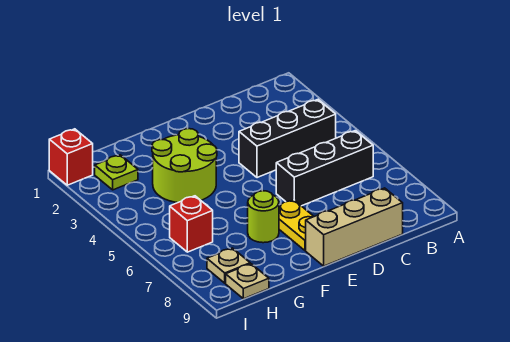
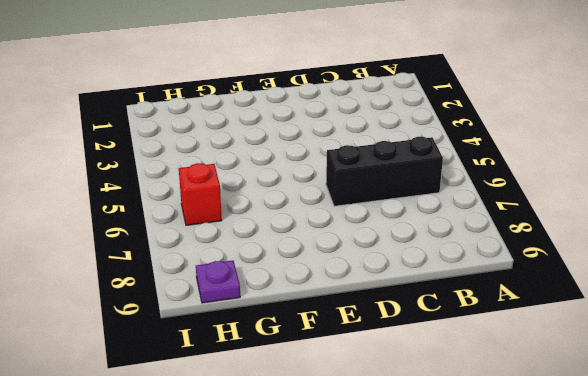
purple 1x1 plate [196,261,240,303] -> tan 1x1 plate [226,264,269,299]
none -> black 1x3 brick [239,100,336,178]
none -> tan 1x3 brick [306,188,403,266]

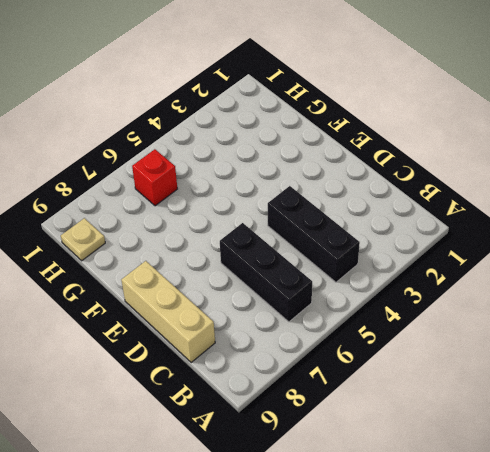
none -> yellow 1x2 plate [279,200,314,251]
none -> lime 2x2 round brick [152,129,217,203]

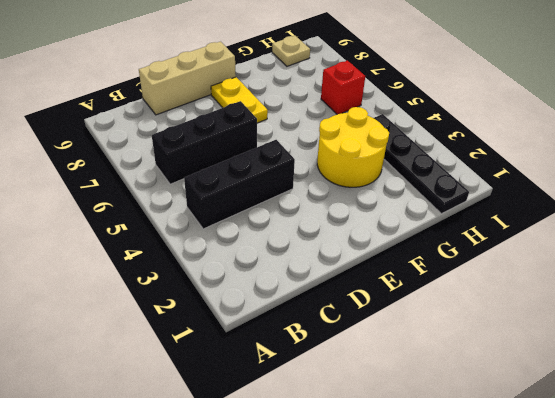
yellow 2x2 round brick [317,107,389,187] -> lime 2x2 round brick [152,129,217,203]
black 1x4 plate [374,114,469,214] -> lime 1x1 plate [95,155,138,190]
none -> lime 1x1 round brick [248,191,279,243]
none -> tan 1x1 plate [207,248,250,283]

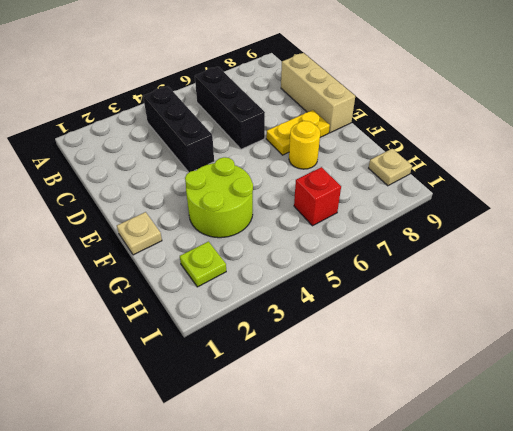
tan 1x1 plate [117,212,162,255] -> tan 1x1 plate moved to [207,248,250,283]
yellow 1x1 round brick [289,121,320,169] -> lime 1x1 round brick [248,191,279,243]
none -> red 1x1 brick [49,129,93,185]

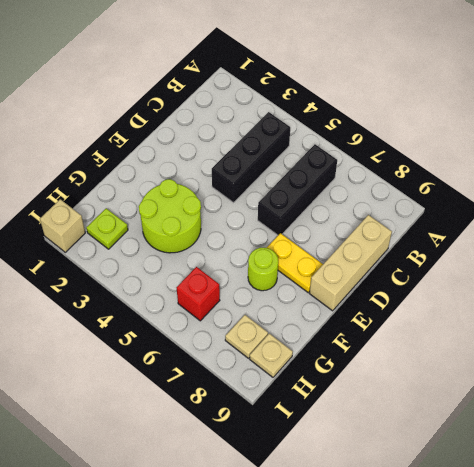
tan 1x1 brick [40,199,85,252] -> red 1x1 brick [49,129,93,185]

